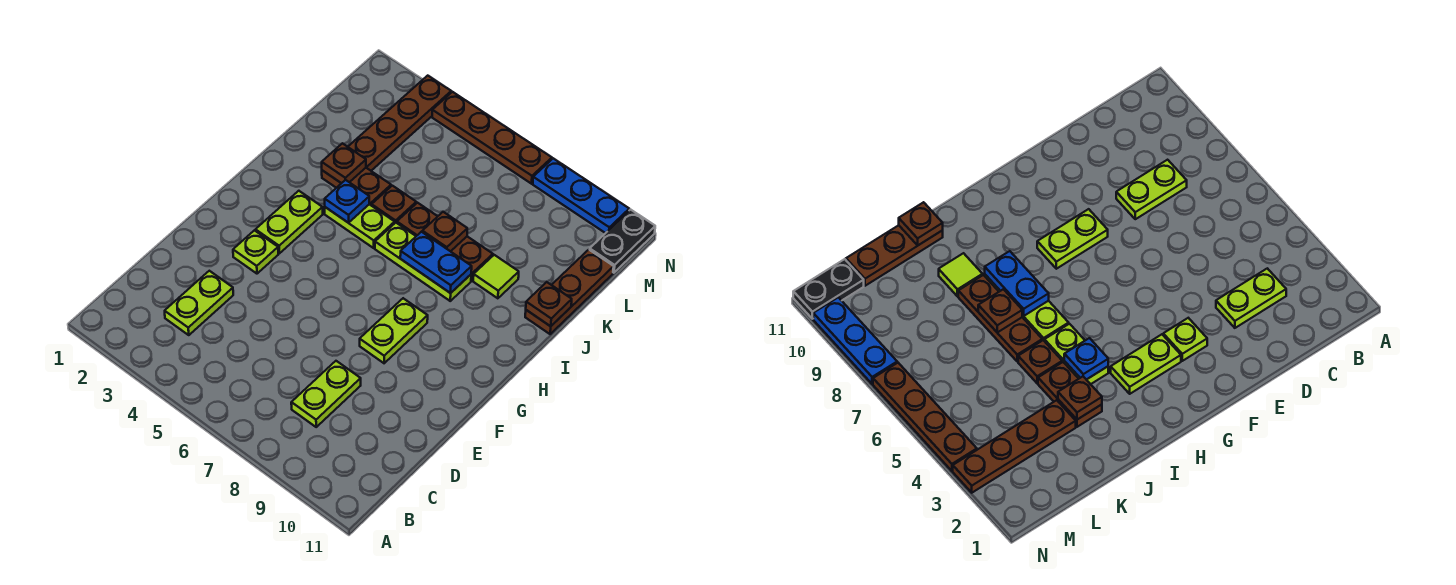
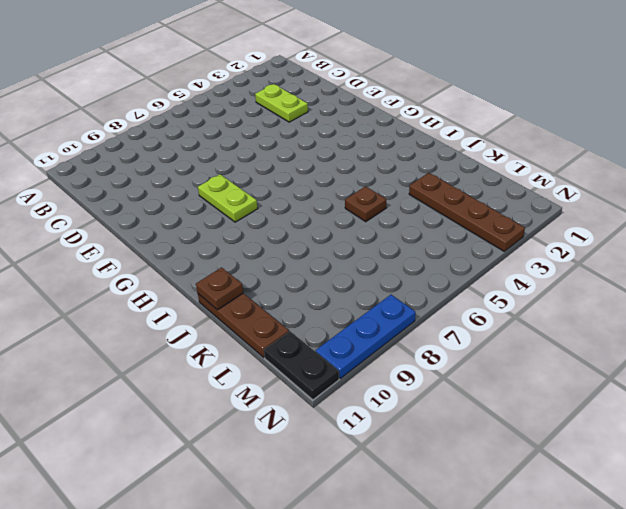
none -> lime 1x2 plate [291,361,361,427]
none -> lime 1x1 plate [233,230,278,274]
none -> lime 1x2 plate [256,191,323,253]

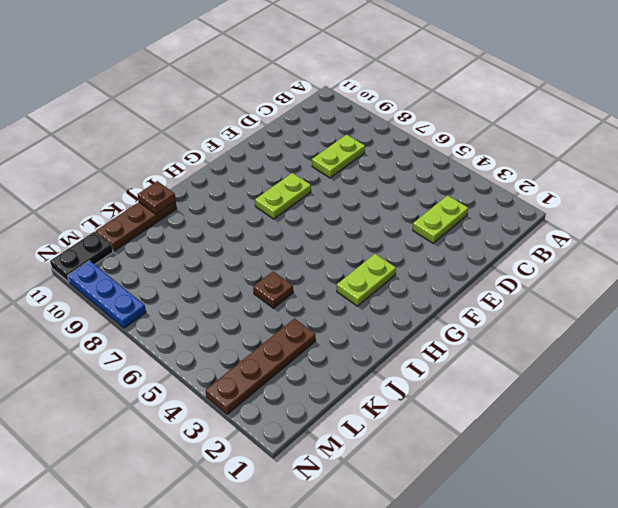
none -> lime 1x1 plate [233,230,278,274]
none -> lime 1x2 plate [325,204,395,248]
none -> lime 1x3 plate [375,223,471,301]

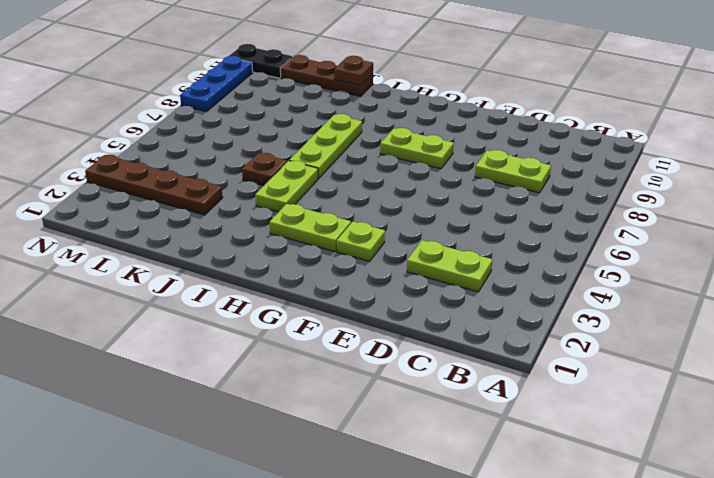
none -> brown 1x2 plate [322,168,391,206]
none -> brown 1x3 plate [397,203,493,281]
none -> lime 1x1 tile [473,255,519,298]

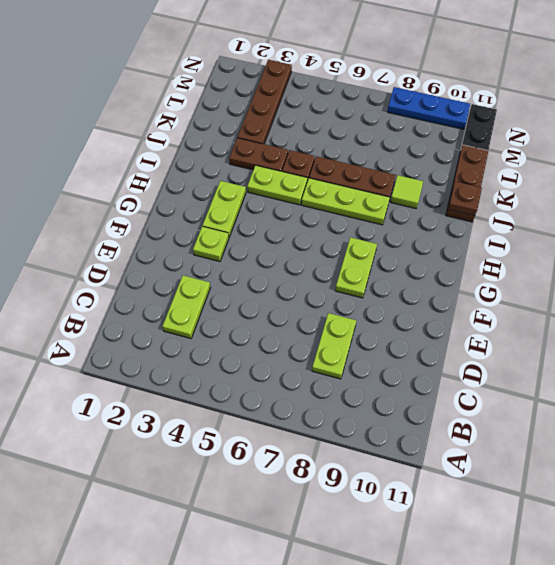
none -> brown 1x4 plate [432,92,552,184]
none -> blue 1x1 plate [325,180,369,223]
none -> blue 1x2 plate [400,232,472,293]

